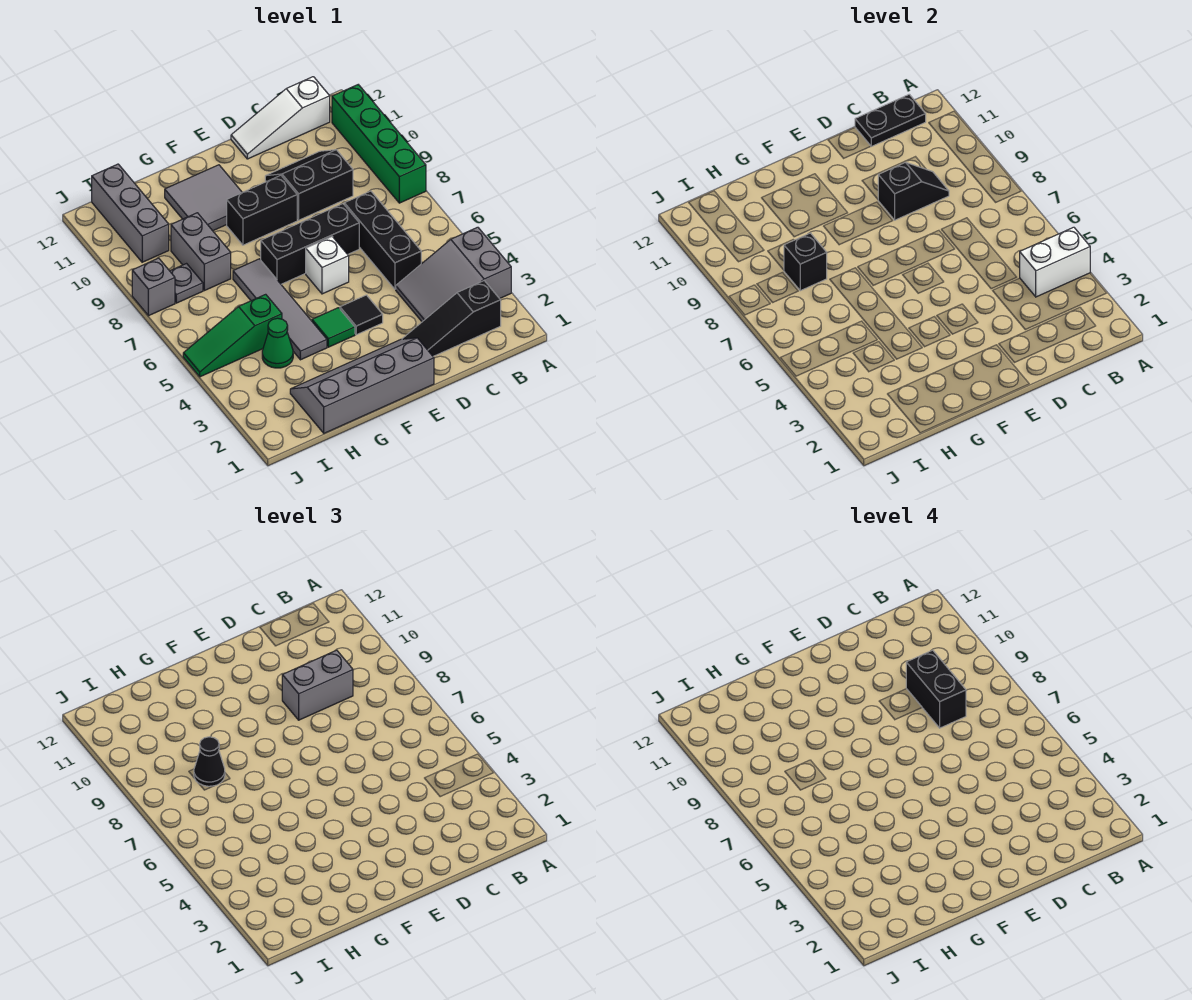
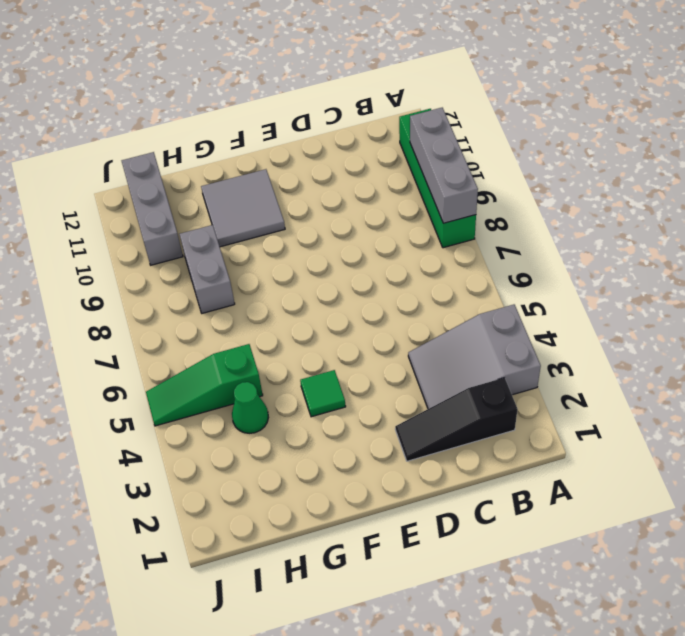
grey 1x3 brick [410,108,478,223] -> none
none -> white 1x3 slope [231,77,330,159]
none -> black 1x3 brick [344,191,421,289]
none -> black 2x2 slope [265,150,353,220]

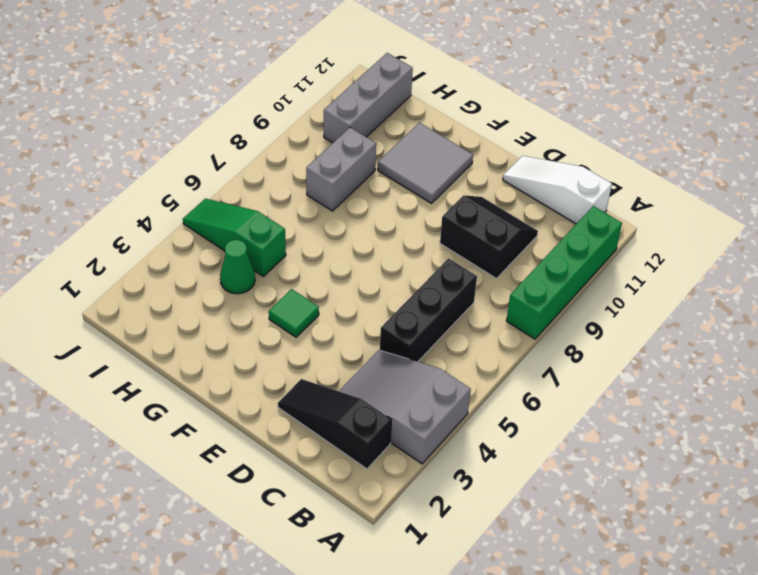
none -> black 1x3 brick [261,204,359,284]
none -> grey 2x4 slope [290,338,434,433]
none -> black 1x1 tile [340,295,383,335]

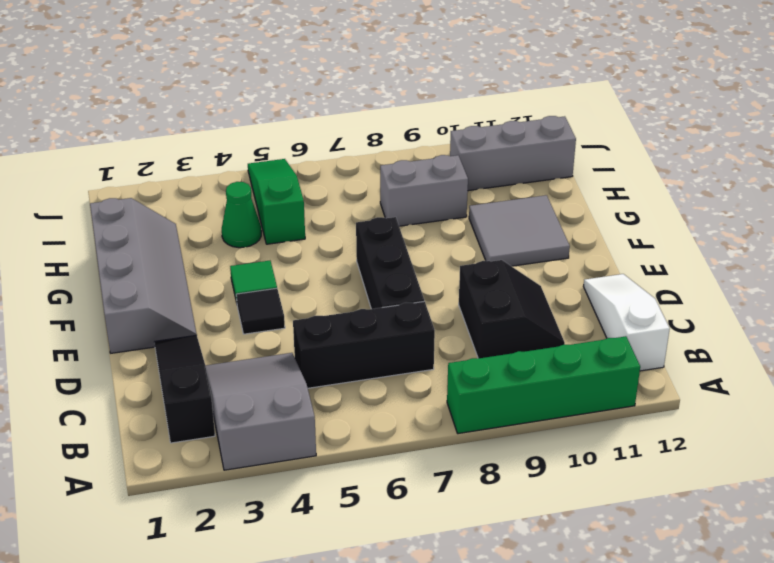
none -> white 1x1 brick [306,237,349,294]
none -> black 1x2 brick [227,175,297,245]
none -> grey 1x4 tile [233,259,327,360]

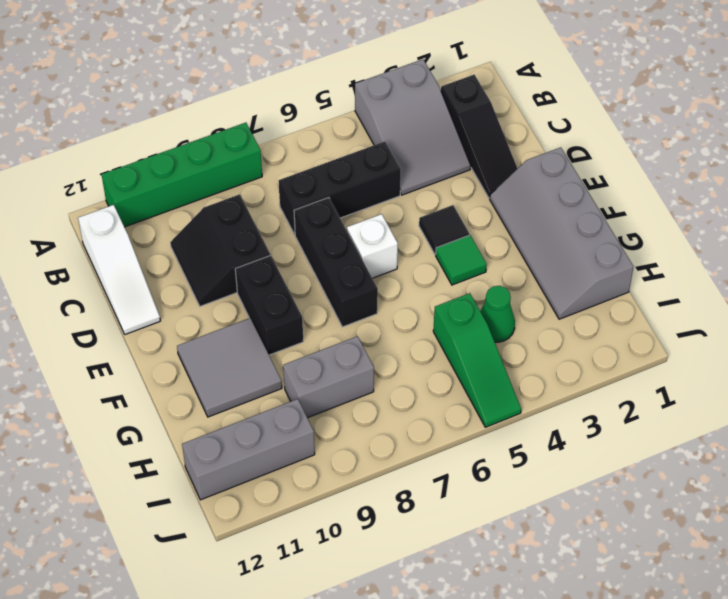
none -> grey 1x4 tile [233,259,327,360]
none -> grey 1x1 plate [170,264,203,303]
none -> grey 1x1 brick [132,258,175,316]

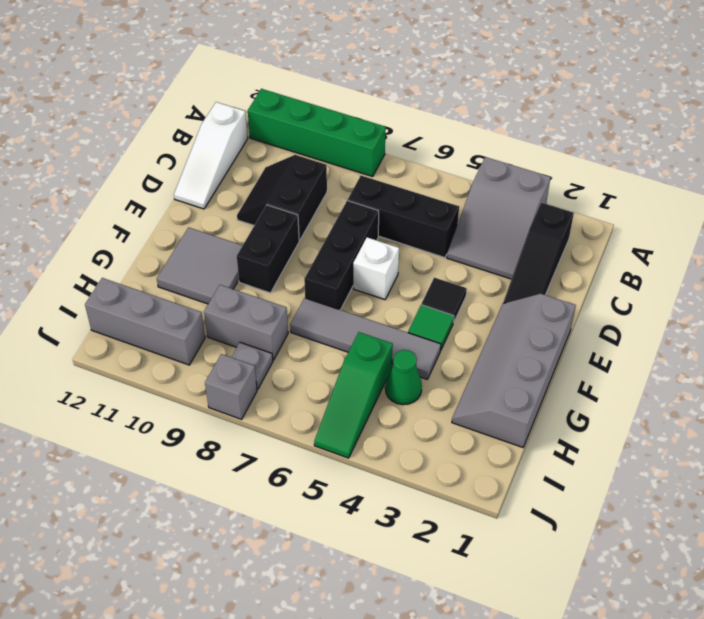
none -> white 1x2 brick [1020,227,1090,297]
none -> black 1x2 plate [855,94,926,146]
none -> black 1x2 slope [878,162,949,220]

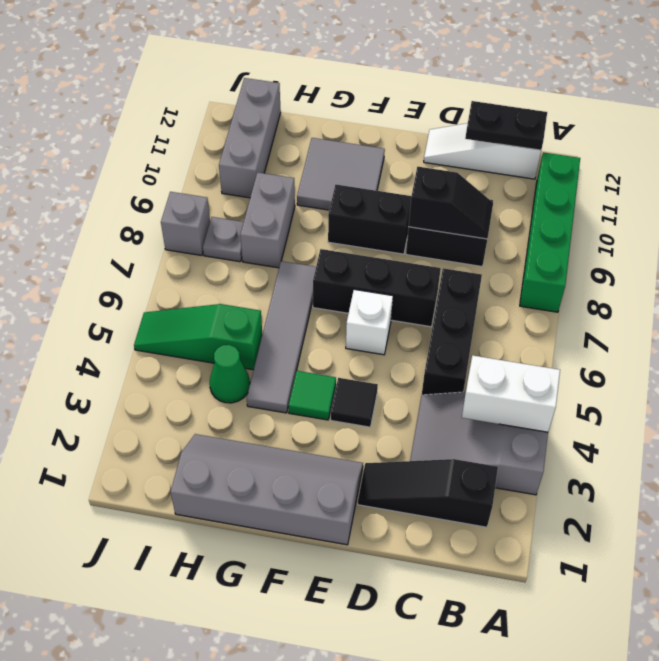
none -> black 1x1 brick [784,233,827,291]
none -> grey 1x2 brick [282,650,353,720]
none -> black 1x1 cone [194,737,225,786]

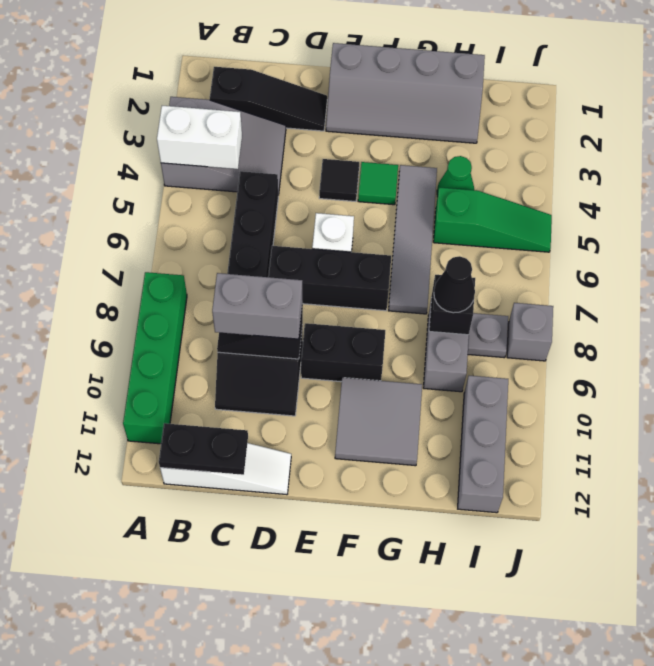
none -> black 1x2 brick [906,650,966,728]

